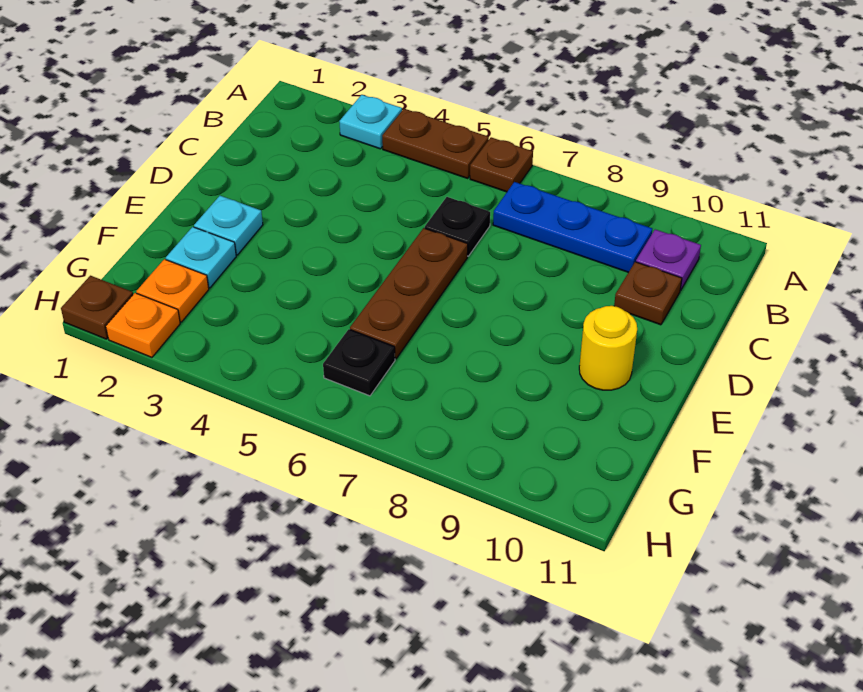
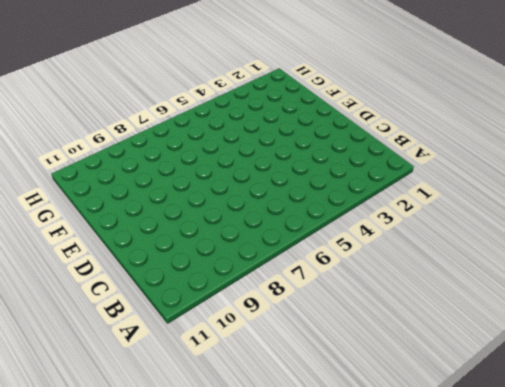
none -> cyan 1x1 plate [339,95,402,149]
none -> brown 1x2 plate [382,109,489,178]
none -> brown 1x1 plate [470,137,533,192]

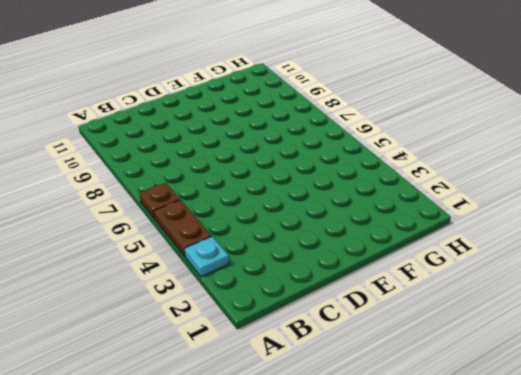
none -> blue 1x3 plate [493,182,652,272]
none -> purple 1x1 plate [636,229,701,291]
none -> black 1x1 plate [425,197,490,256]

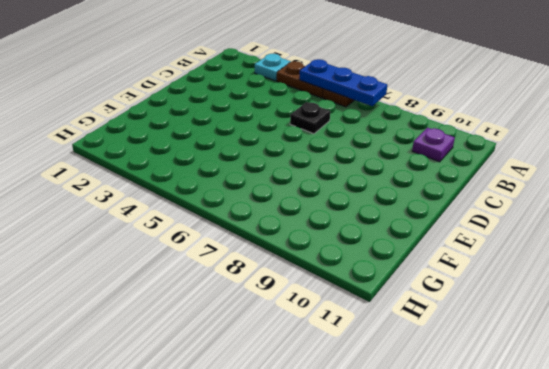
blue 1x3 plate [300,59,387,106] -> blue 1x3 plate moved to [493,182,652,272]
none -> brown 1x1 plate [614,262,682,325]
none -> brown 1x3 plate [350,228,468,359]
none -> cyan 1x1 plate [194,196,263,255]

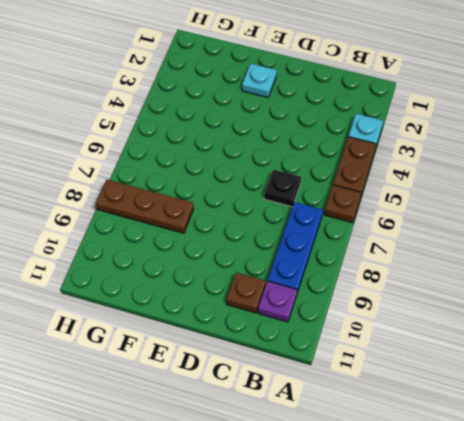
brown 1x3 plate [96,180,194,233] -> brown 1x3 plate moved to [350,228,468,359]
none -> yellow 1x1 round brick [579,306,637,390]
none -> cyan 1x1 plate [166,227,236,288]
none -> orange 1x1 plate [136,259,209,322]

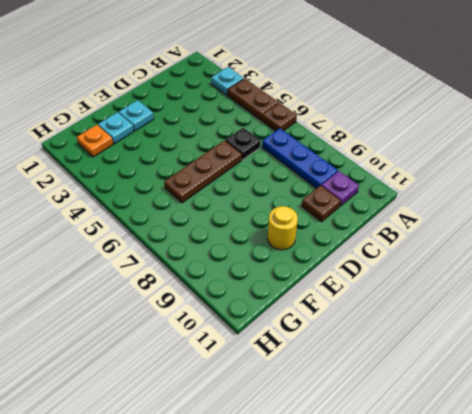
none -> black 1x1 plate [323,329,395,396]
none -> brown 1x1 plate [61,276,133,339]
none -> orange 1x1 plate [106,293,180,357]

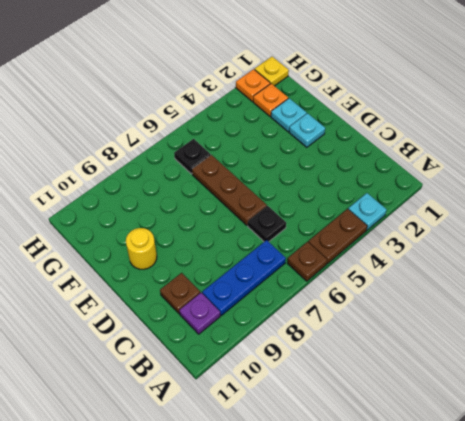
yellow 1x1 plate [255,57,289,86] -> brown 1x1 plate [61,276,133,339]

